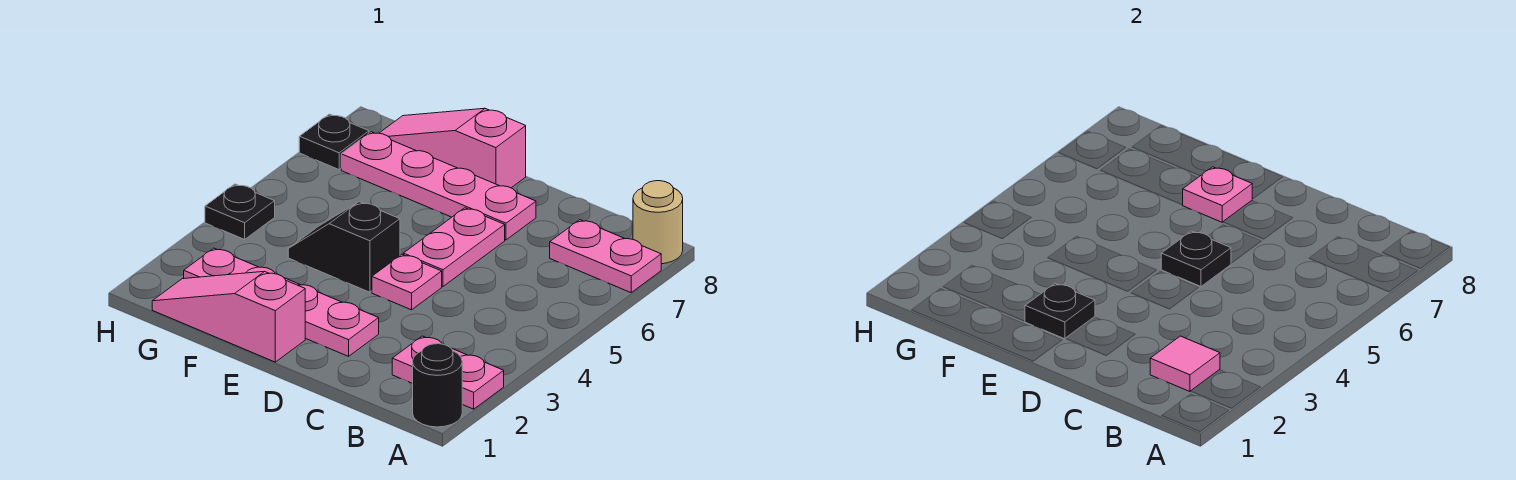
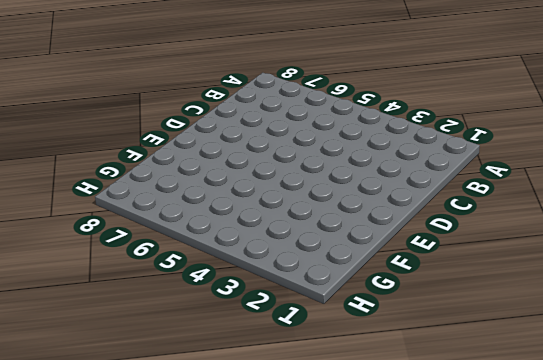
none -> black 1x1 round brick [413,344,462,427]
none -> pink 1x2 plate [392,336,504,409]
none -> pink 1x2 plate [550,220,661,293]

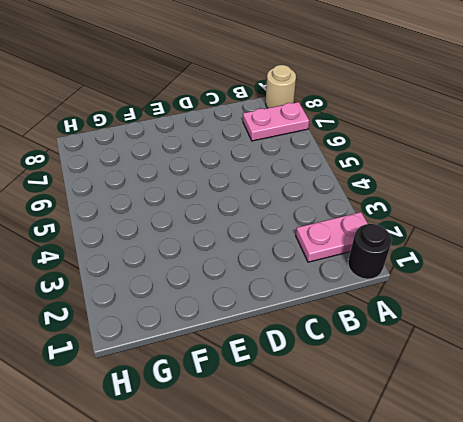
none -> pink 1x4 plate [184,248,379,356]
none -> pink 1x1 plate [372,255,442,310]
none -> pink 1x2 plate [403,208,505,286]

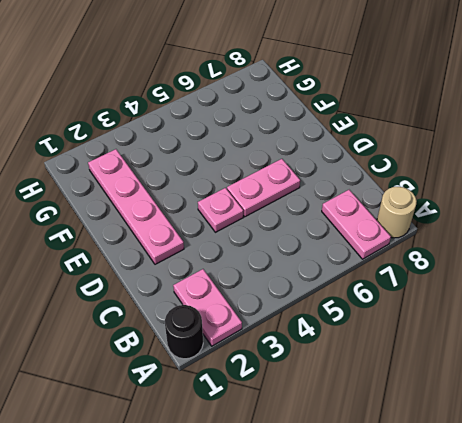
none -> pink 1x4 plate [341,132,536,240]
none -> pink 1x3 slope [152,272,305,362]
none -> black 1x2 slope [288,202,400,292]

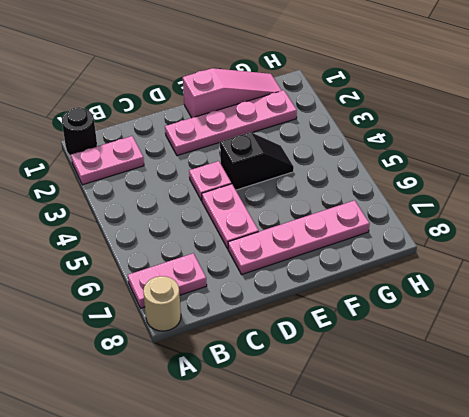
none -> pink 1x3 slope [380,108,526,188]
none -> black 1x1 plate [205,184,275,239]
none -> black 1x1 plate [299,114,369,170]

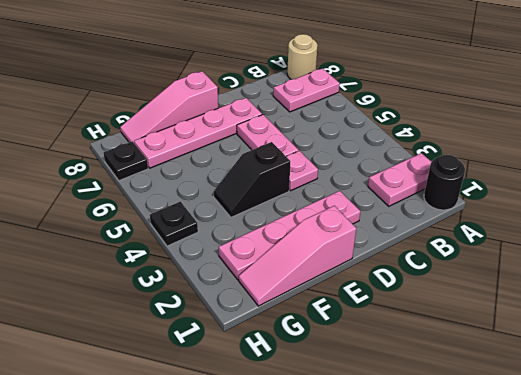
none -> pink 1x1 tile [1150,336,1220,392]
none -> black 1x1 plate [1161,231,1231,286]
none -> black 1x1 plate [1025,283,1095,339]

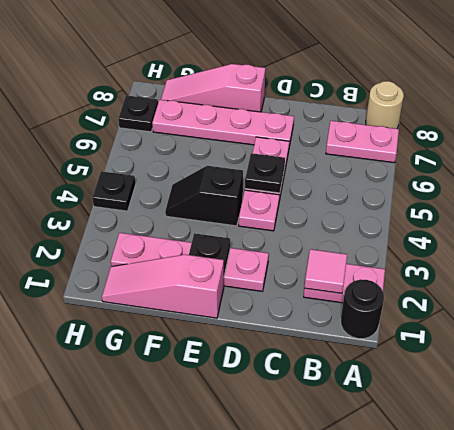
none -> pink 1x1 plate [1183,167,1252,222]

